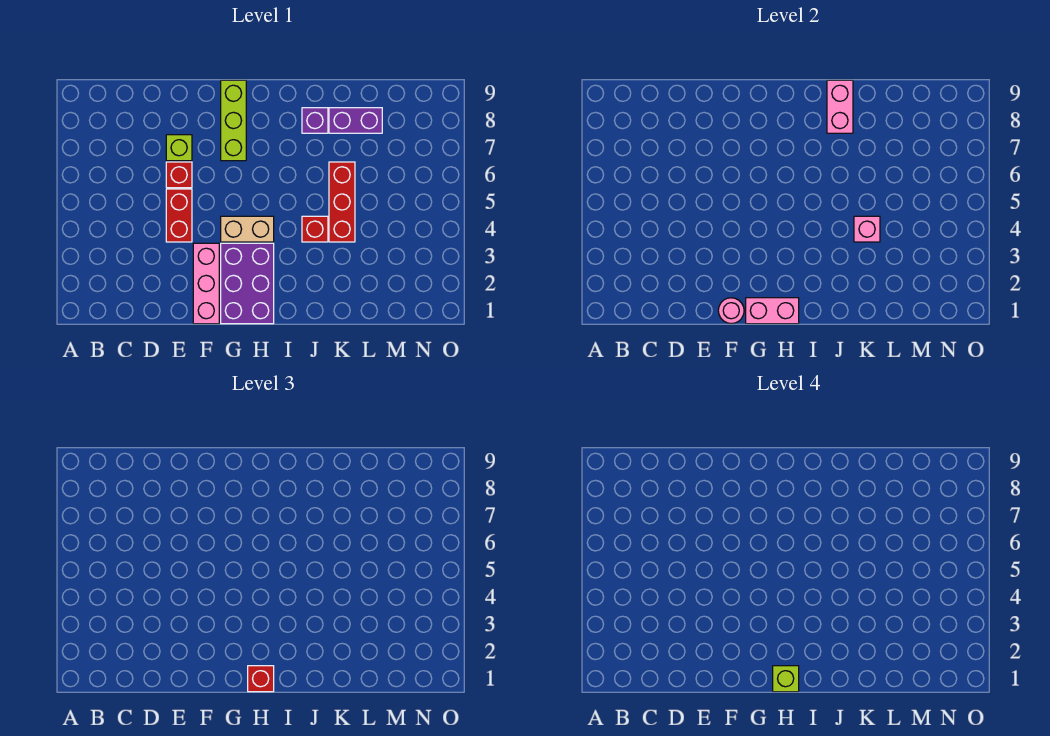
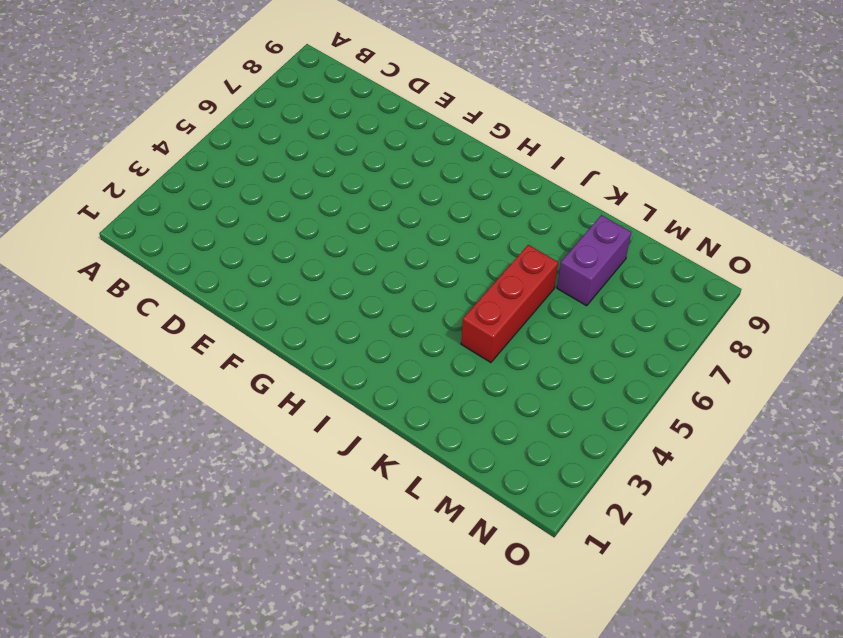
purple 1x2 brick [557,215,631,306] -> purple 1x2 brick turned to [329,108,382,133]
none -> red 1x2 brick [166,189,192,242]
none -> red 1x1 brick [166,162,192,188]
none -> lime 1x1 brick [166,135,192,161]

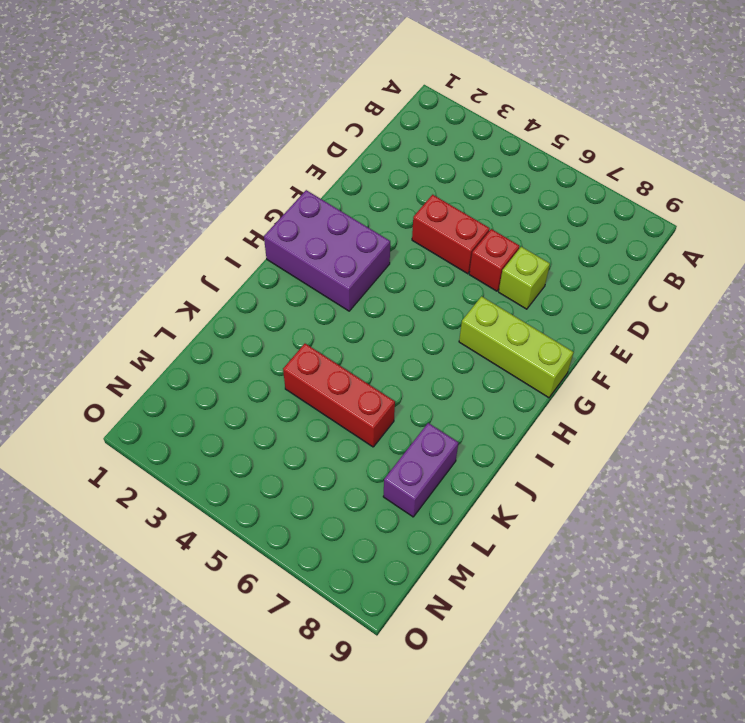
none -> pink 1x3 brick [193,243,219,324]
none -> tan 1x2 brick [221,216,274,242]
none -> red 1x1 brick [302,216,328,242]

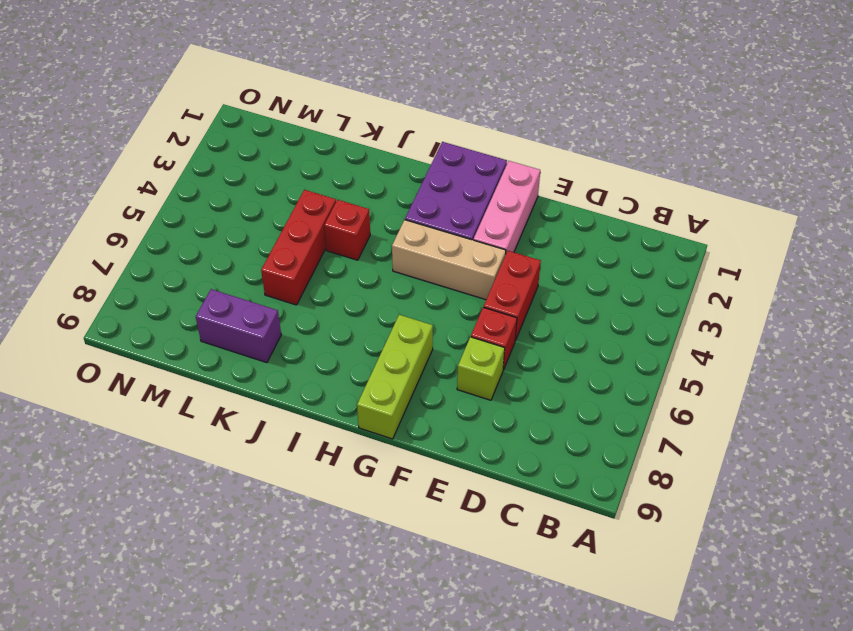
tan 1x3 brick [392,220,506,300] -> tan 1x2 brick [221,216,274,242]
none -> purple 1x1 brick [302,108,328,133]
none -> pink 1x1 round brick [718,298,744,324]
none -> pink 1x2 brick [746,298,799,324]

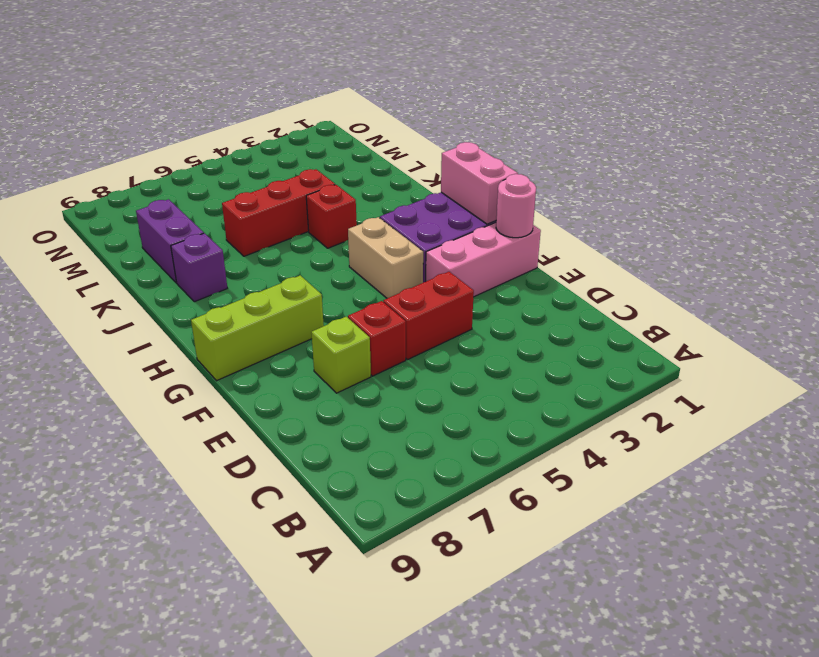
none -> pink 1x2 brick [827,80,853,133]
none -> pink 1x1 brick [854,216,880,242]
none -> red 1x1 brick [248,666,274,692]

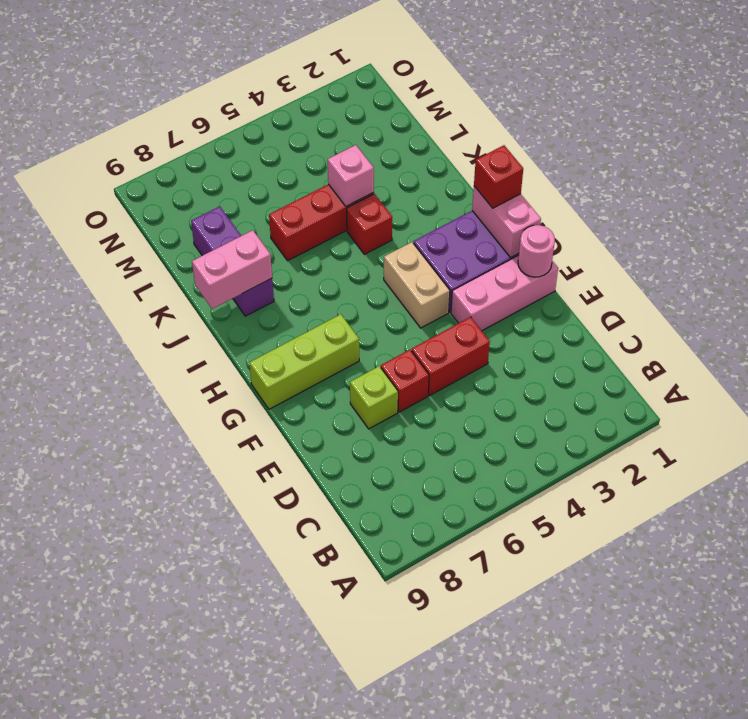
none -> lime 1x1 brick [773,666,799,692]

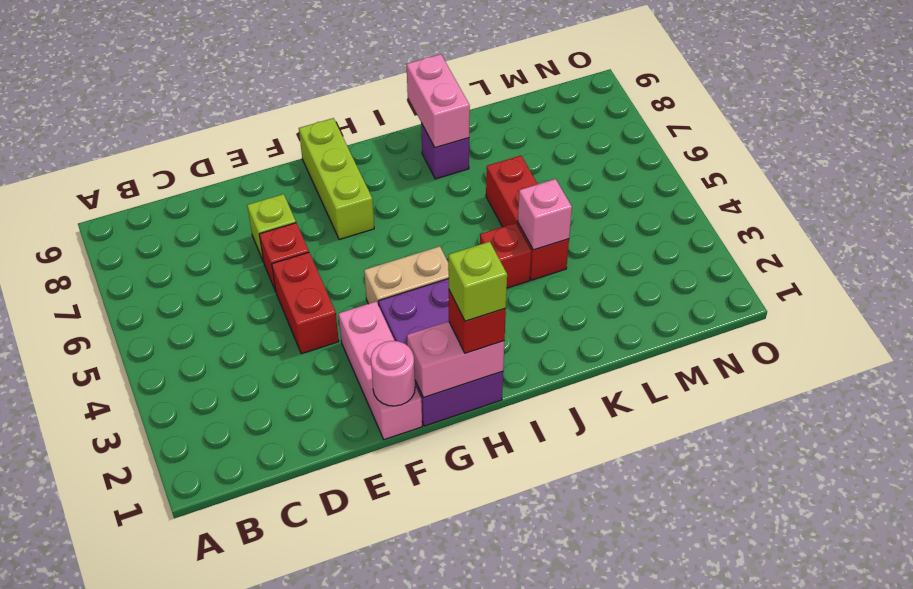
none -> purple 1x2 brick [329,108,382,133]

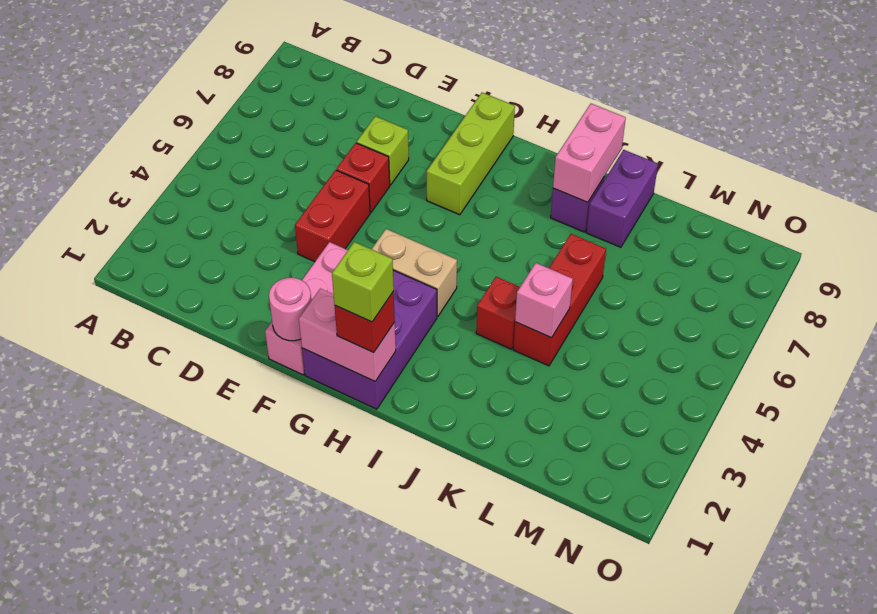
purple 1x2 brick [586,150,658,247] -> purple 1x2 brick turned to [329,108,382,133]

